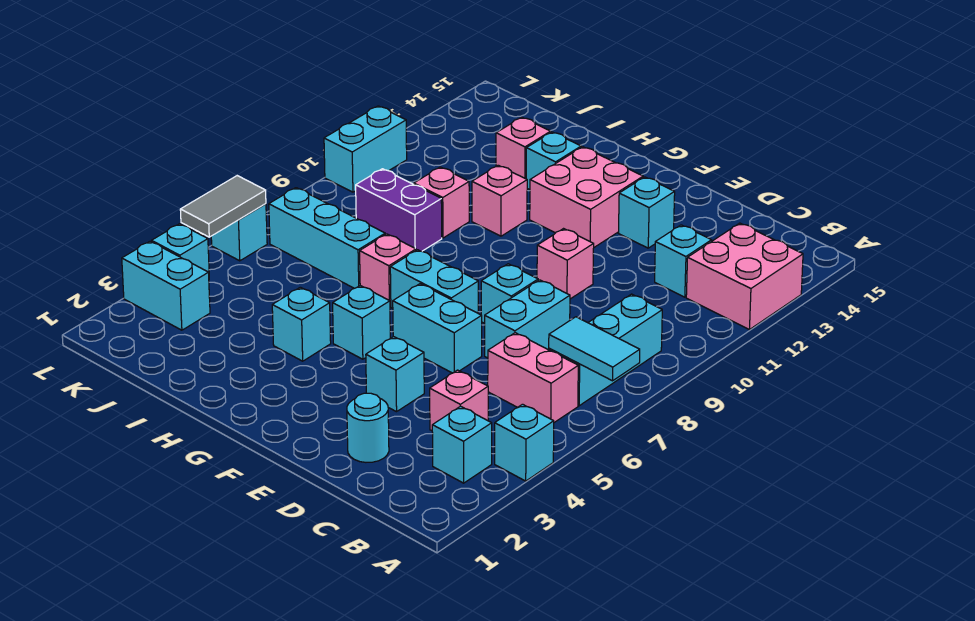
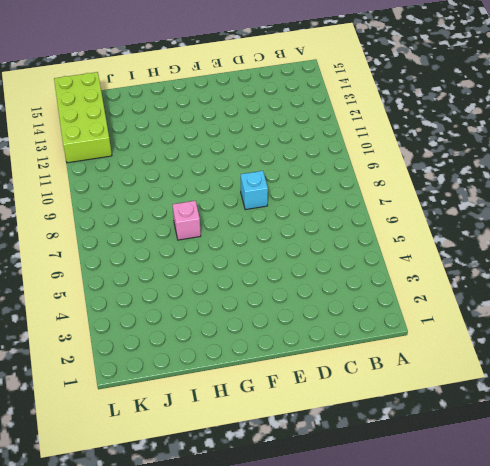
lime 2x4 brick [54,72,112,163] -> none
none -> cyan 1x1 brick [495,404,554,481]
none -> pink 2x2 brick [686,223,803,330]
none -> cyan 1x1 brick [432,406,492,483]
none -> pink 1x2 brick [488,333,578,422]

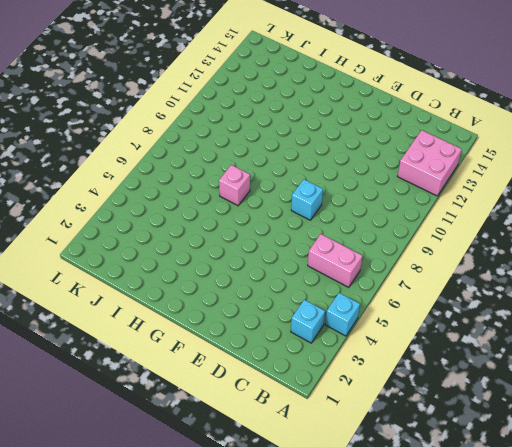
none -> cyan 1x3 brick [549,294,662,406]
none -> pink 1x1 brick [430,370,488,431]
none -> cyan 1x1 brick [655,225,712,297]
none -> cyan 1x1 round brick [347,393,389,462]

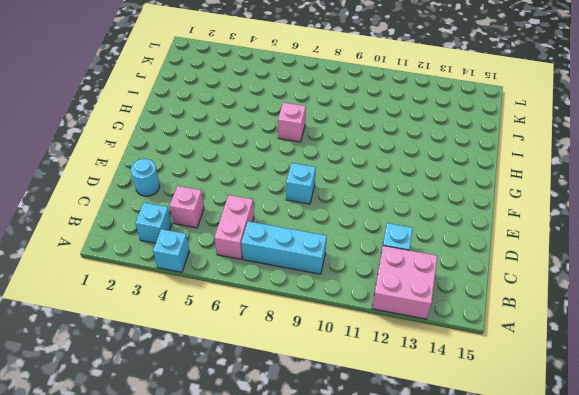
none -> cyan 1x2 brick [485,280,570,358]
none -> cyan 1x1 brick [366,337,424,412]
none -> cyan 1x2 brick [393,284,482,373]
none -> pink 1x1 brick [537,229,594,299]

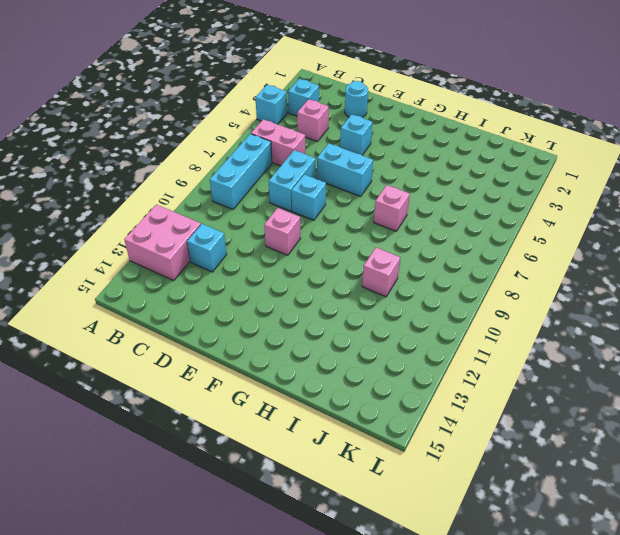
none -> cyan 1x1 brick [619,177,675,248]
none -> cyan 1x2 brick [390,250,478,313]
none -> pink 2x2 brick [530,147,643,247]
none -> cyan 1x1 brick [333,286,390,359]

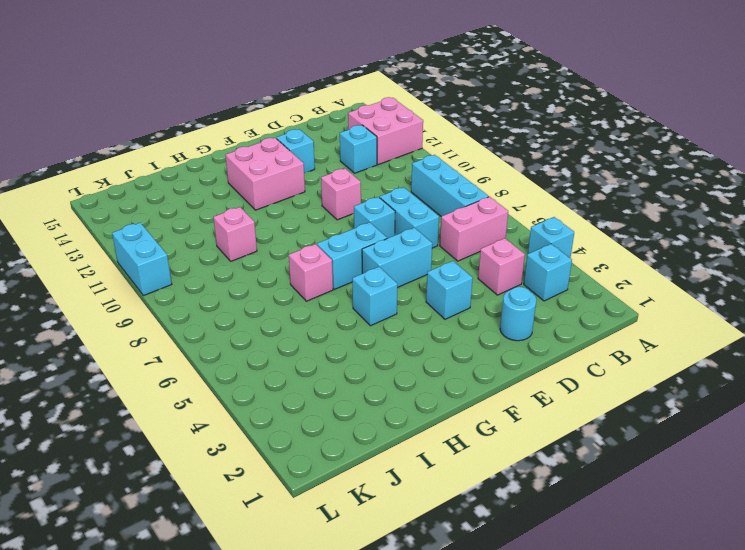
none -> cyan 1x1 brick [272,287,331,361]
none -> pink 1x1 brick [472,165,527,236]
none -> cyan 1x1 brick [526,132,581,190]
none -> cyan 1x3 brick [269,188,385,288]

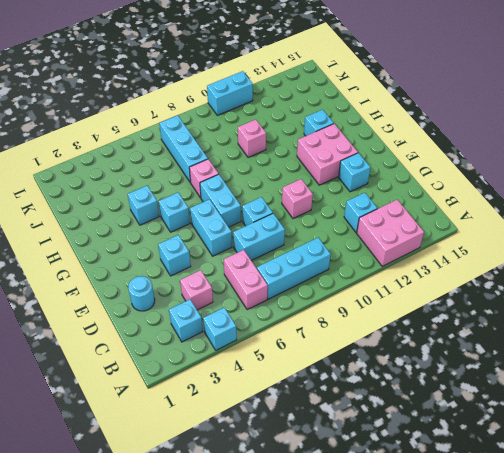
none -> pink 1x1 brick [472,165,527,236]
none -> purple 1x2 brick [356,169,442,251]
none -> pink 1x1 brick [496,117,551,179]
none -> cyan 1x2 brick [122,241,210,330]

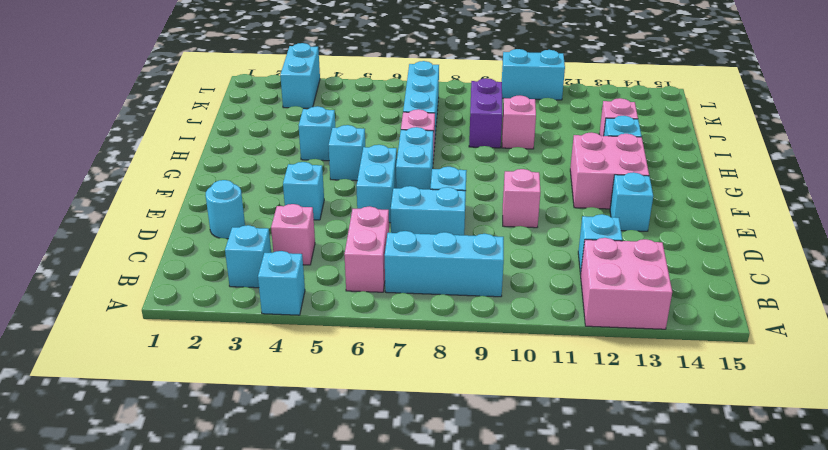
none -> pink 1x1 brick [472,165,527,236]
none -> cyan 1x1 brick [152,224,209,272]
none -> cyan 1x1 brick [211,204,267,261]
none -> cyan 1x2 tile [549,317,640,381]

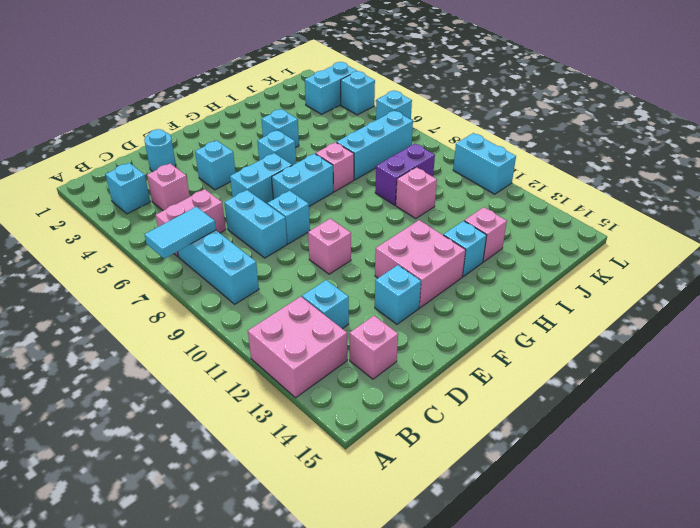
pink 1x1 brick [350,316,398,379] -> pink 1x1 brick moved to [472,165,527,236]
none -> cyan 1x1 brick [495,404,554,481]
none -> grey 1x2 tile [180,176,266,237]

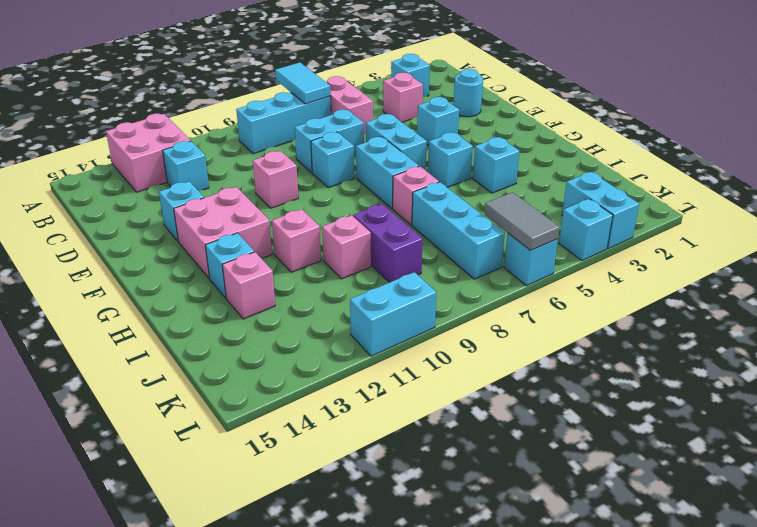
grey 1x2 tile [484,192,560,251] -> grey 1x2 tile turned to [180,176,266,237]
none -> cyan 1x1 brick [495,404,554,481]

